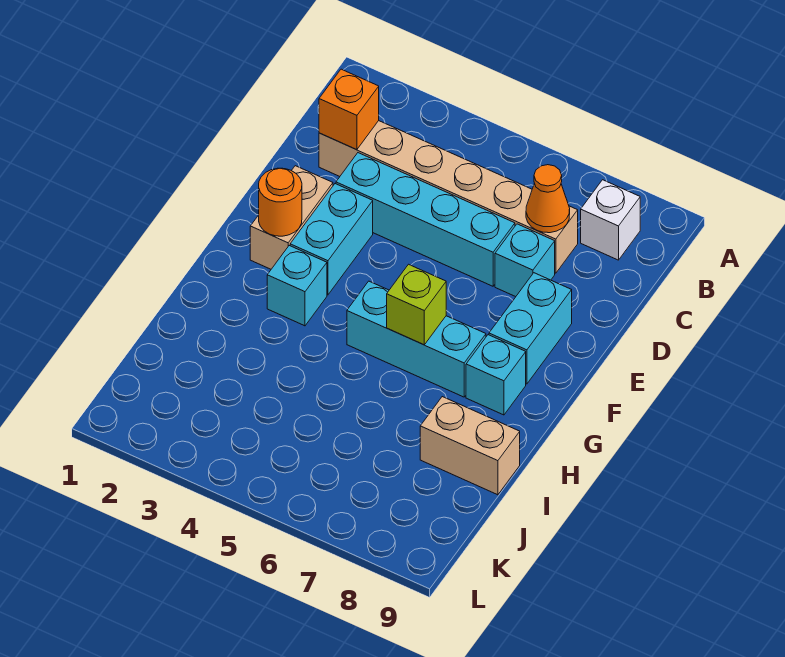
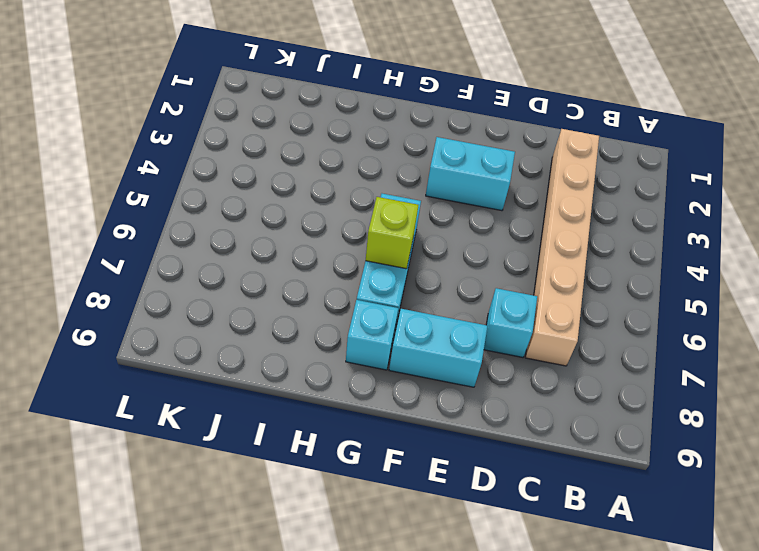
none -> white 1x1 brick [581,180,640,260]
none -> cyan 1x4 brick [336,153,515,286]
none -> tan 1x2 brick [250,166,333,269]

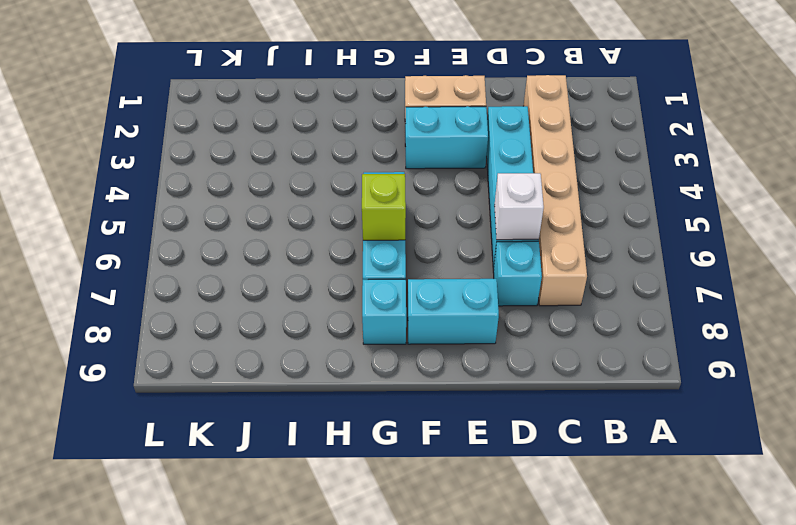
white 1x1 brick [494,173,544,240] -> white 1x1 brick moved to [581,180,640,260]
none -> cyan 1x1 brick [267,246,327,326]
none -> tan 1x2 brick [420,397,520,495]
none -> orange 1x1 brick [319,69,379,150]

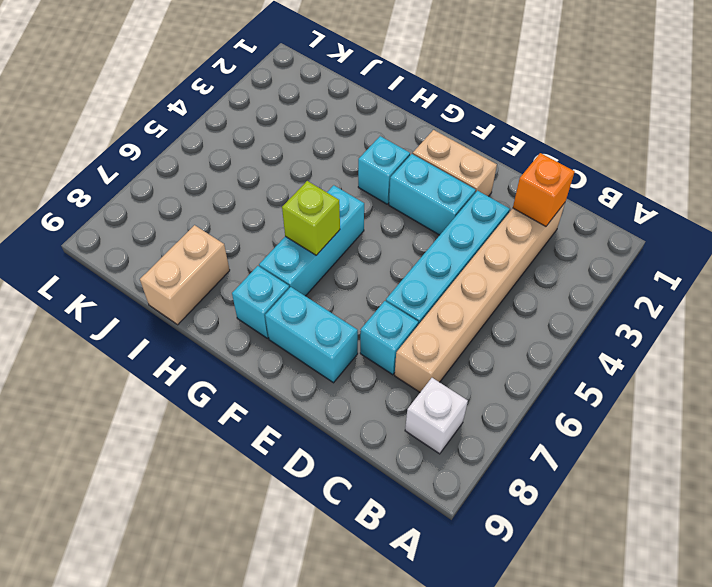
none -> orange 1x1 cone [526,165,570,233]
none -> orange 1x1 round brick [259,168,302,236]

